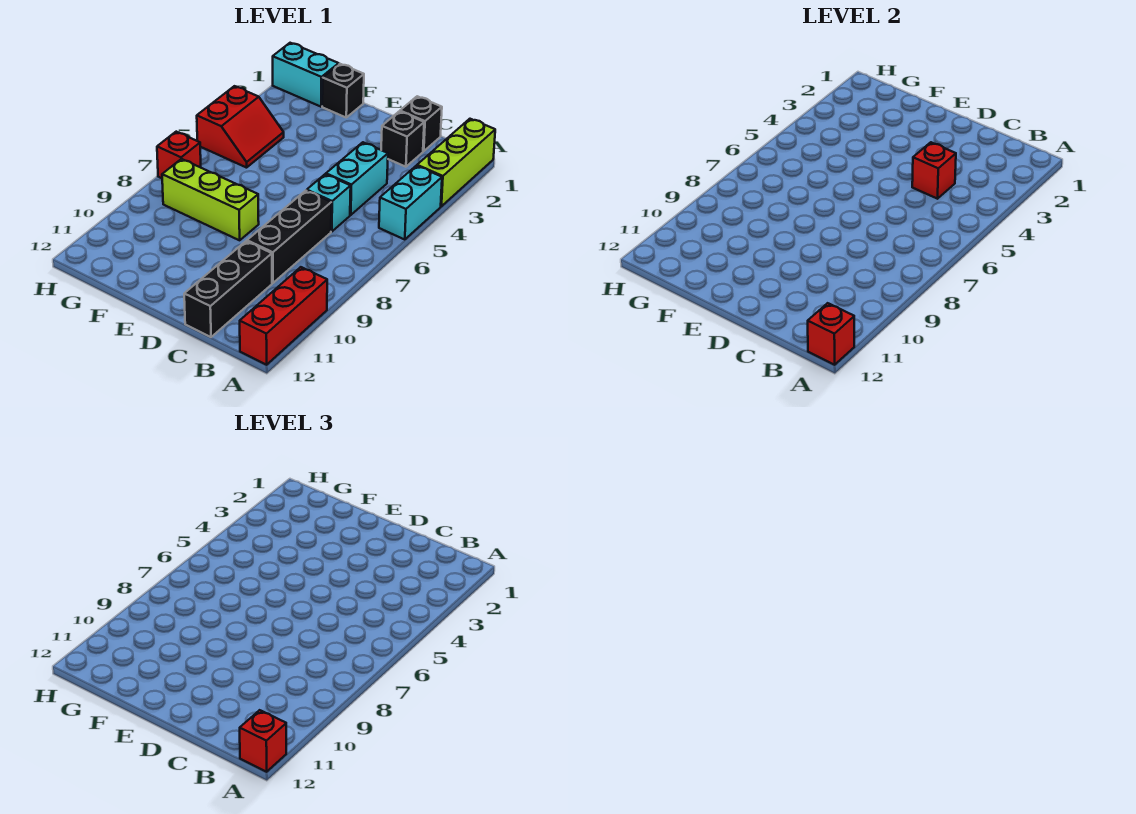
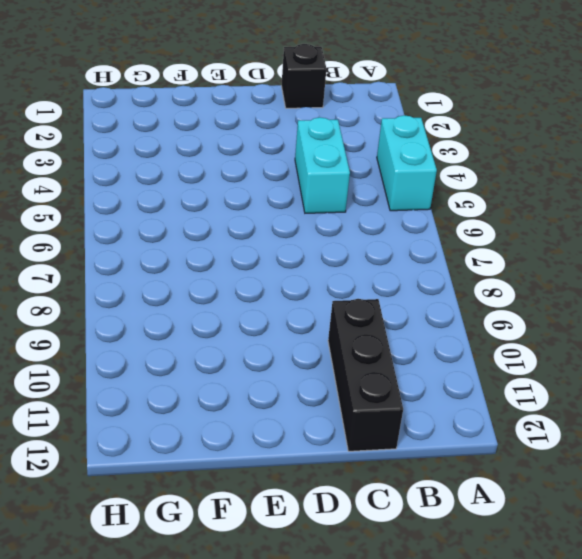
none -> lime 1x3 brick [417,119,495,206]
none -> red 1x3 brick [240,267,327,365]
none -> black 1x1 brick [381,111,424,167]

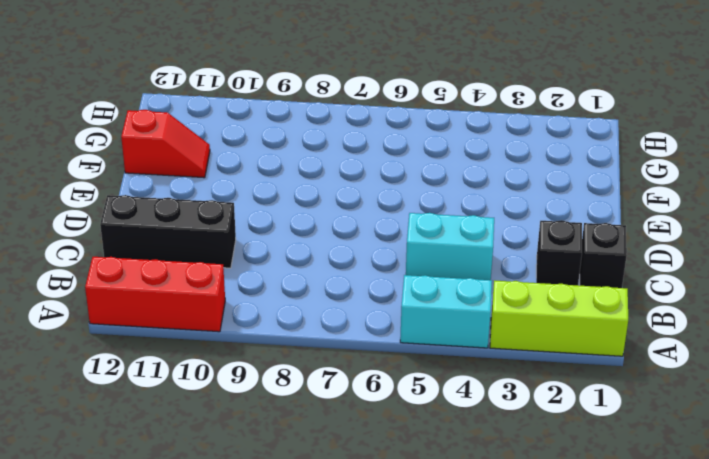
red 1x2 slope [121,110,210,178] -> none
none -> cyan 1x1 brick [307,174,351,232]
none -> black 1x3 brick [247,191,331,283]
none -> lime 1x3 brick [162,159,259,240]

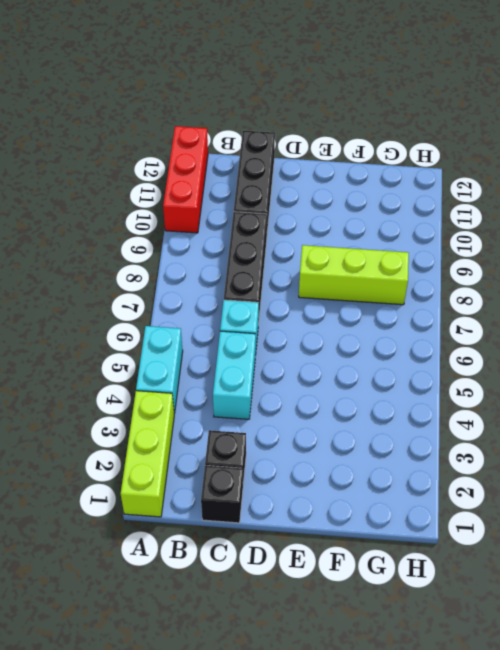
none -> black 1x1 brick [322,64,364,117]
none -> cyan 1x2 brick [273,43,339,107]
none -> red 2x2 slope [197,86,284,168]

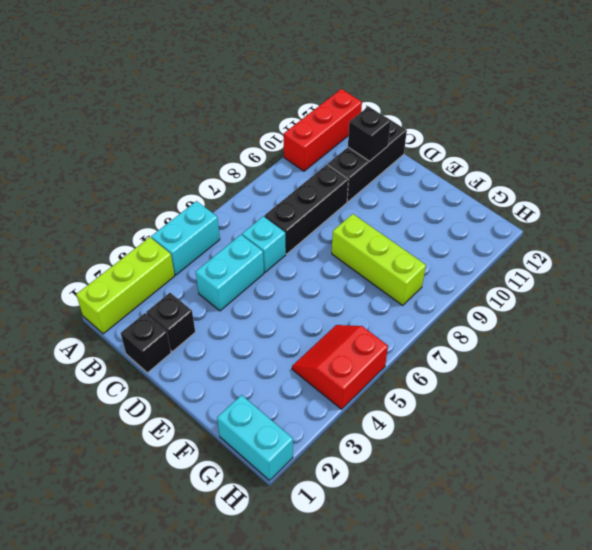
black 1x1 brick [348,107,391,161] -> black 1x1 brick moved to [322,64,364,117]
none -> red 1x1 brick [157,132,201,178]
none -> red 1x1 brick [808,303,854,365]
none -> red 1x1 brick [912,142,956,199]

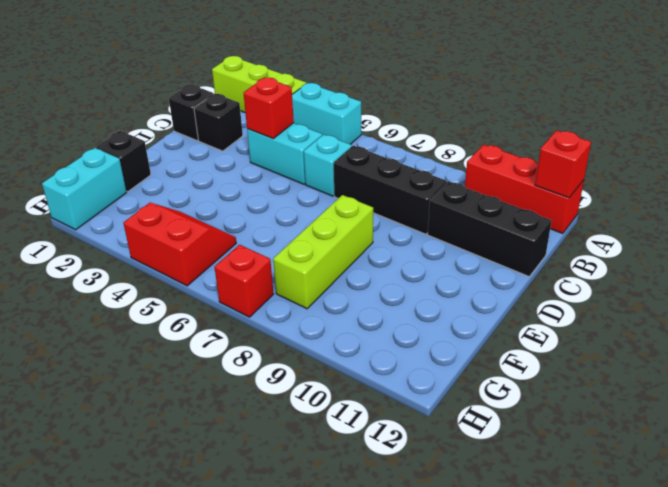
none -> red 1x1 brick [240,710,286,772]

